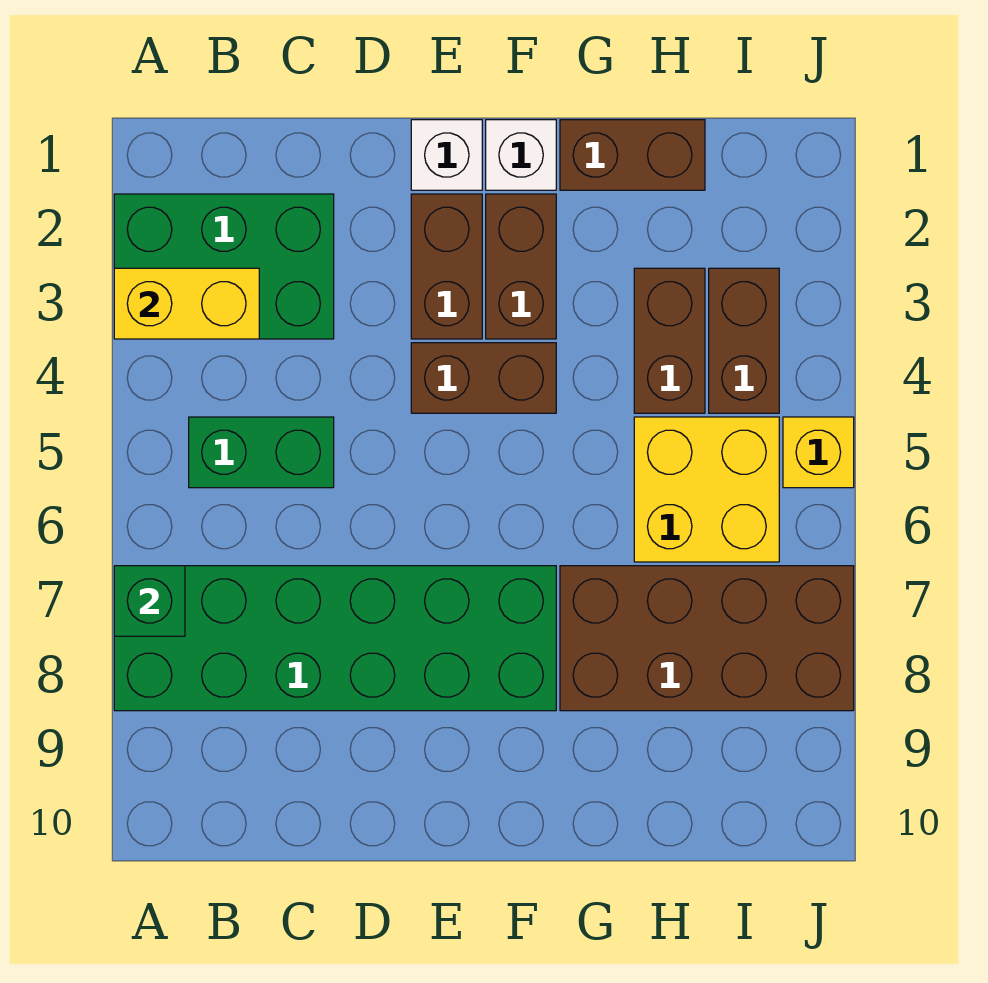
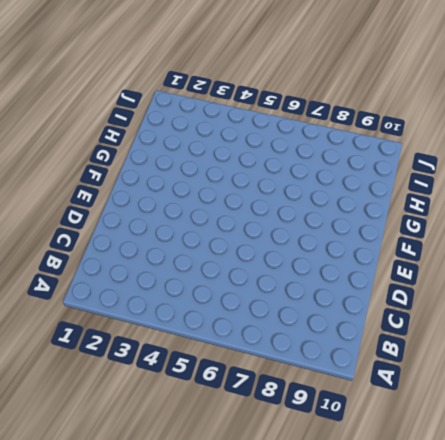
none -> green 2x3 brick [114,194,334,339]
none -> green 2x6 brick [114,566,556,711]
none -> green 1x2 brick [189,417,334,488]

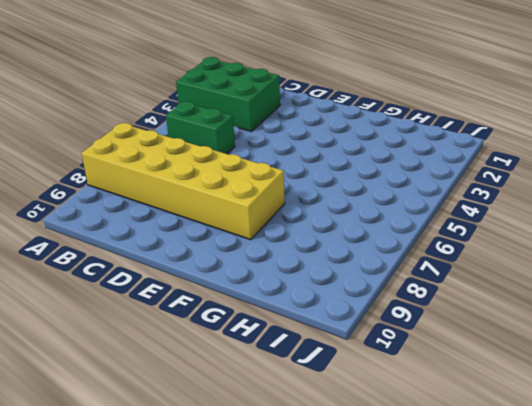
yellow 2x6 brick [82,123,285,240] -> green 2x6 brick [114,566,556,711]
none -> white 1x1 brick [411,120,482,190]
none -> brown 1x2 brick [411,194,482,339]
none -> brown 1x2 brick [411,343,556,413]

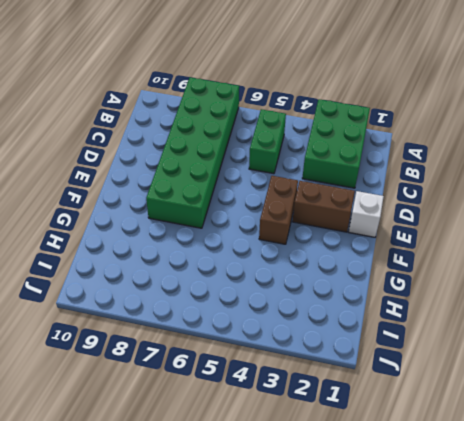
none -> white 1x1 brick [486,120,556,190]
none -> brown 1x2 brick [486,194,556,339]
none -> brown 1x2 brick [560,120,705,190]

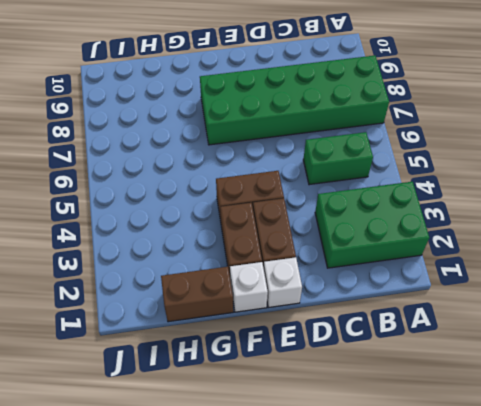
none -> brown 2x4 brick [560,566,854,711]
none -> brown 1x2 brick [634,268,705,413]
none -> yellow 2x2 brick [634,417,779,562]

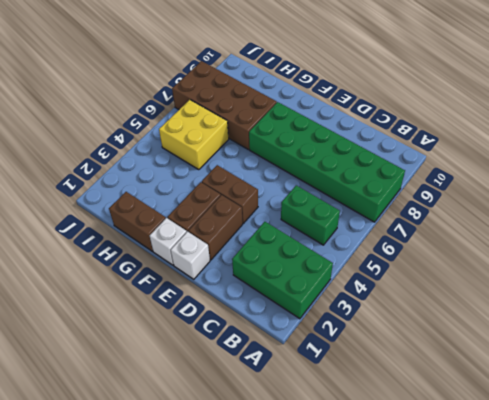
none -> brown 1x2 brick [634,268,705,413]
none -> brown 1x2 brick [709,268,779,413]
none -> yellow 1x1 brick [783,417,854,488]

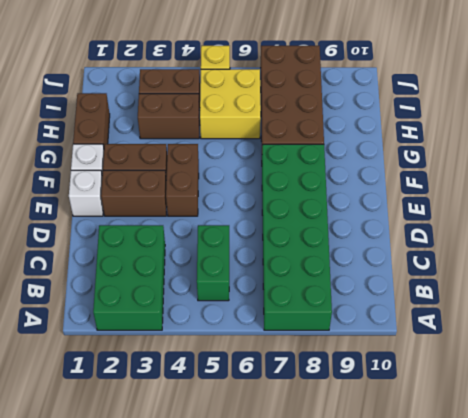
none -> yellow 1x2 brick [114,268,259,339]
none -> green 1x1 brick [114,566,185,636]

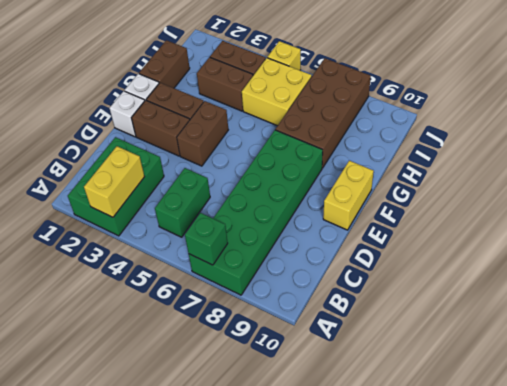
yellow 1x2 brick [323,161,374,230] -> none

